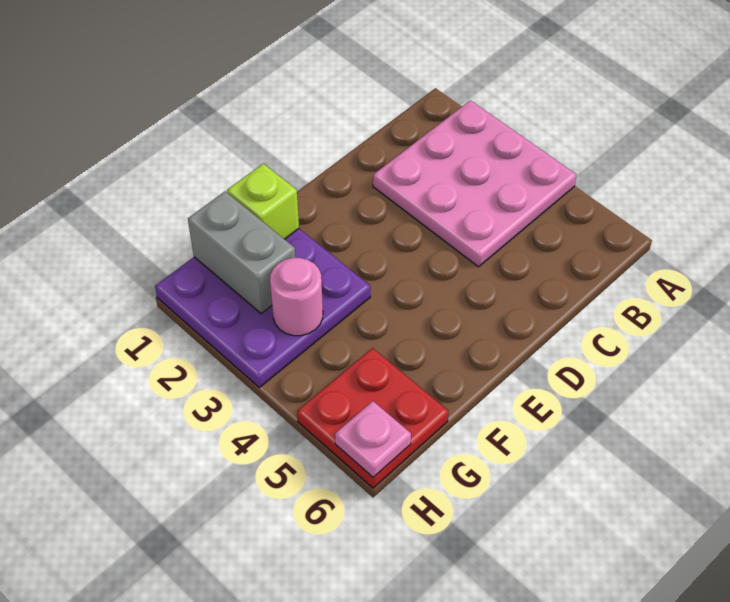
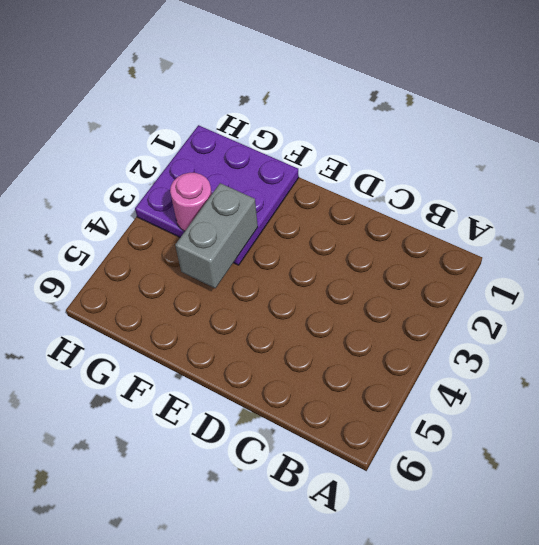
grey 1x2 brick [175,183,258,288] -> grey 1x2 brick moved to [188,191,296,314]
none -> pink 3x3 plate [373,100,576,267]
none -> red 2x2 plate [297,348,449,488]

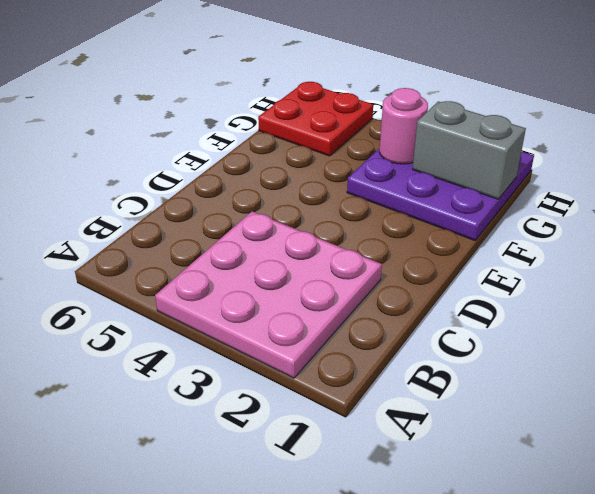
none -> lime 1x1 brick [227,163,299,239]
none -> pink 1x1 plate [335,401,411,477]

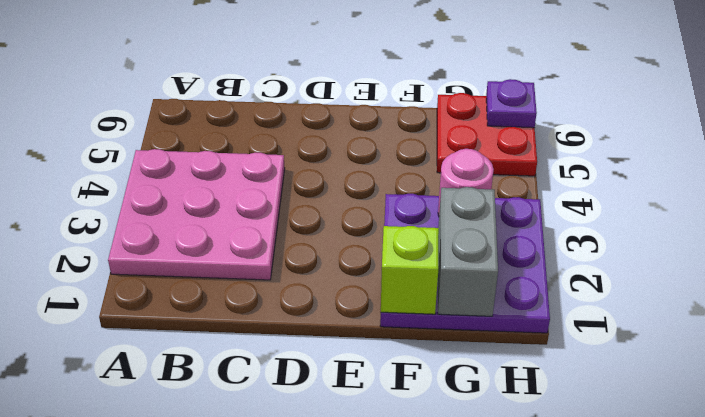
purple 1x1 plate [486,79,537,128] -> pink 1x1 plate [335,401,411,477]

